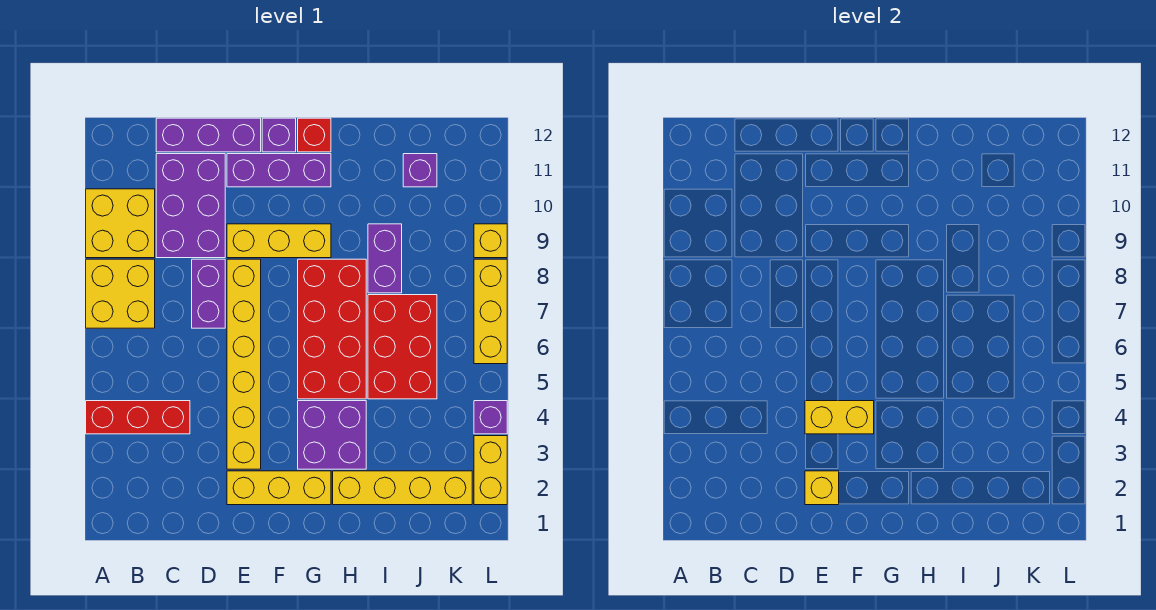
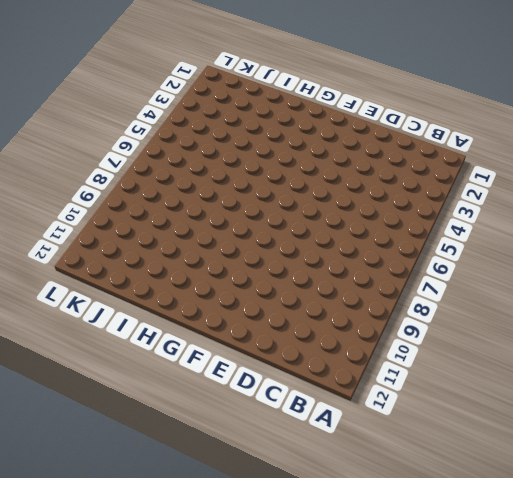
none -> red 1x3 brick [86,401,190,434]
none -> yellow 2x2 brick [86,259,155,328]
none -> yellow 2x2 brick [86,189,155,258]

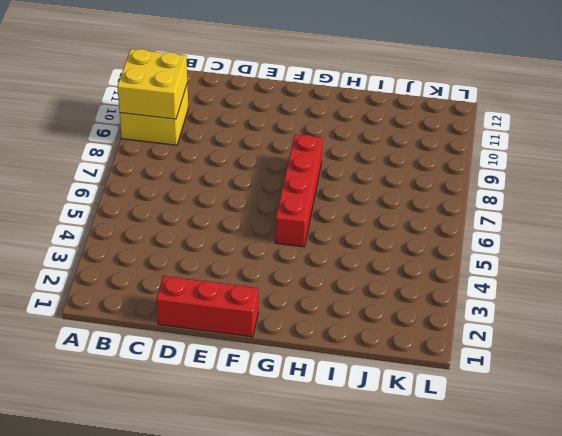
yellow 2x2 brick [117,49,187,119] -> yellow 2x2 brick moved to [86,259,155,328]
red 1x3 brick [156,276,258,337] -> red 1x3 brick moved to [86,401,190,434]
red 1x4 brick [275,135,323,247] -> red 2x4 brick [298,259,366,399]
none -> purple 2x3 brick [156,154,225,258]
none -> purple 1x3 brick [156,118,261,152]
none -> purple 1x2 brick [192,259,225,328]

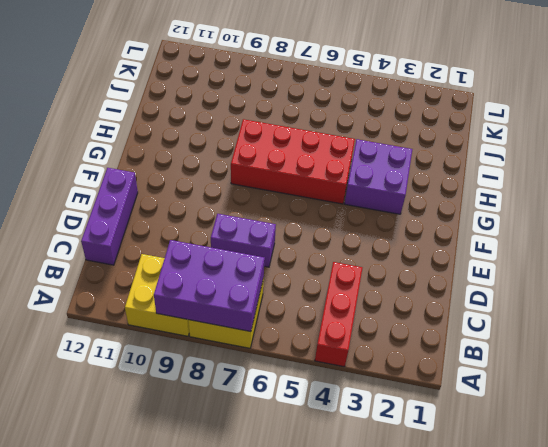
purple 2x3 brick [154,240,265,332] -> purple 2x3 brick moved to [156,154,225,258]
none -> yellow 1x3 brick [227,471,331,505]
none -> yellow 1x6 brick [227,259,261,469]
none -> yellow 1x3 brick [227,224,331,258]

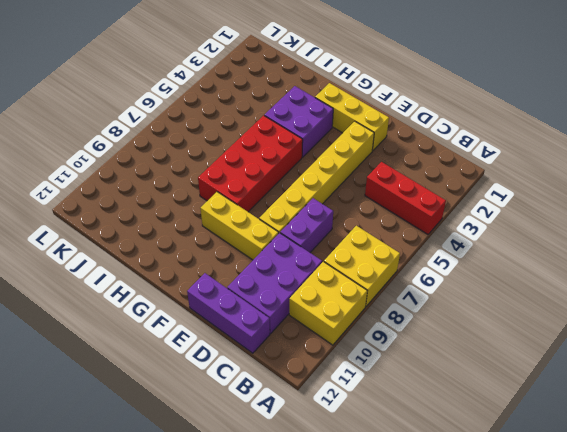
none -> purple 1x3 brick [227,154,331,187]
none -> purple 1x1 brick [262,118,296,152]
none -> red 1x1 brick [298,118,331,152]

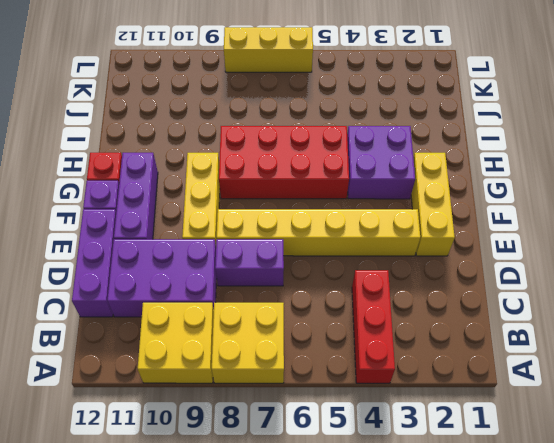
none -> yellow 1x4 brick [333,471,472,505]
none -> red 2x3 brick [368,295,437,399]
none -> purple 1x2 brick [368,224,402,293]

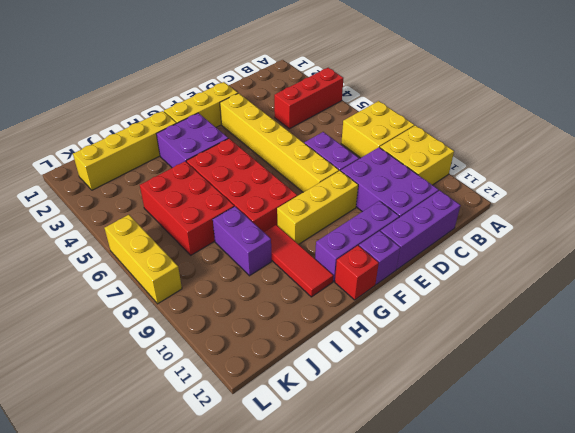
red 1x3 tile [264,225,333,297] -> none
none -> purple 1x1 brick [403,154,437,187]
none -> yellow 1x2 brick [474,436,507,505]
none -> purple 1x1 brick [474,401,507,434]

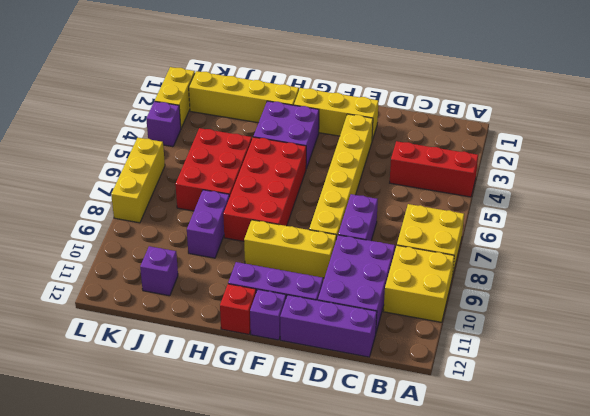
none -> yellow 1x1 brick [474,224,507,258]
none -> yellow 1x1 brick [805,471,839,505]
none -> yellow 1x2 brick [805,401,874,434]

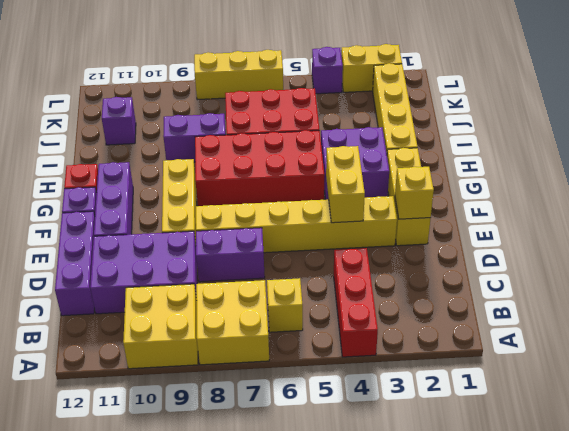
yellow 1x1 brick [267,278,303,332] -> yellow 1x1 brick moved to [474,224,507,258]

